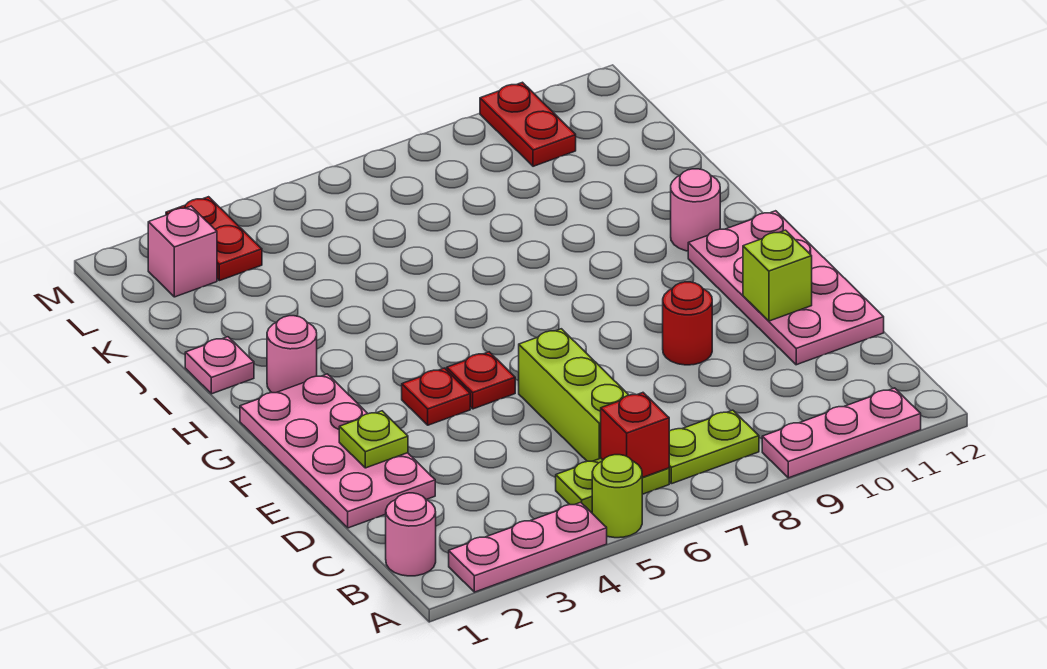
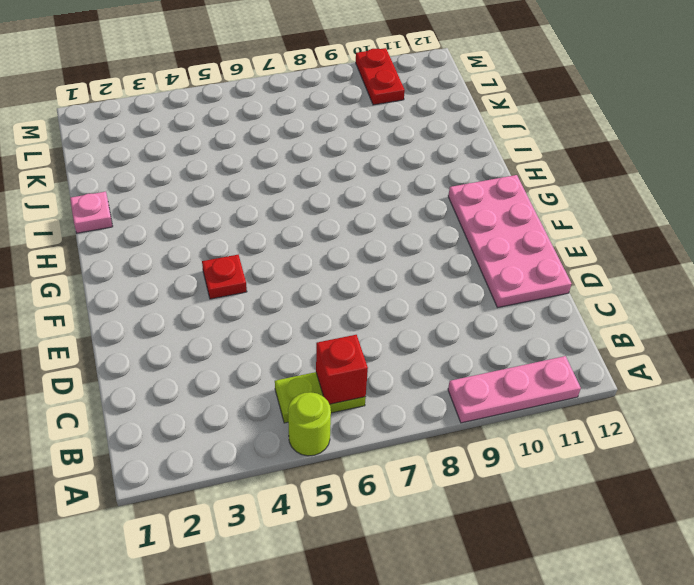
none -> pink 1x3 plate [449,502,607,592]
none -> pink 1x1 round brick [386,493,436,576]
none -> lime 1x2 plate [669,410,759,484]

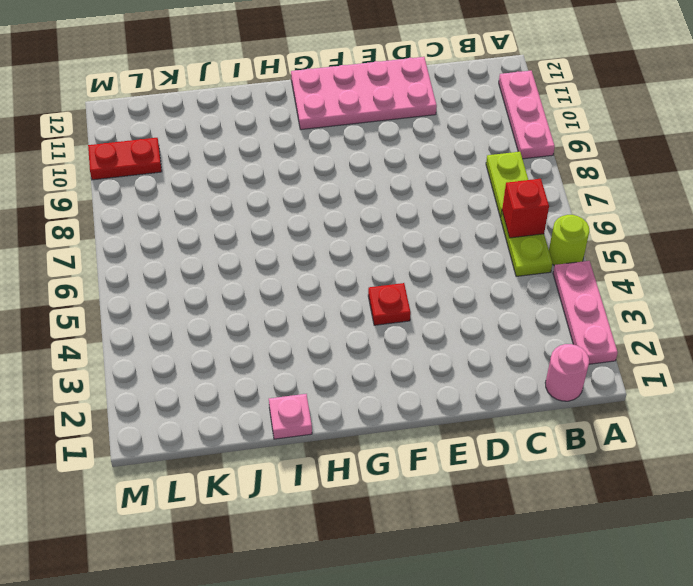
none -> lime 1x3 brick [519,329,628,461]
none -> pink 2x4 plate [240,374,435,528]
none -> red 1x1 round brick [663,282,712,365]

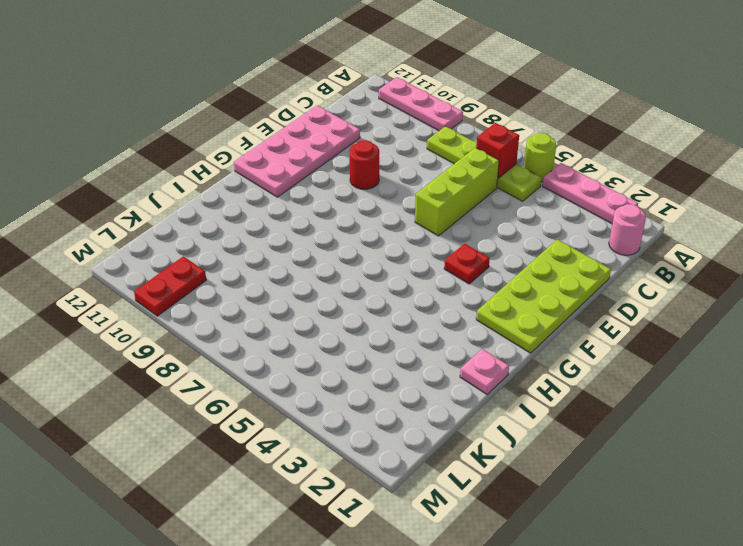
lime 2x4 plate [476,239,611,353] -> pink 2x4 plate [240,374,435,528]
none -> red 1x1 plate [447,352,515,409]
none -> pink 1x1 round brick [267,316,317,393]
none -> pink 1x1 round brick [671,169,720,251]

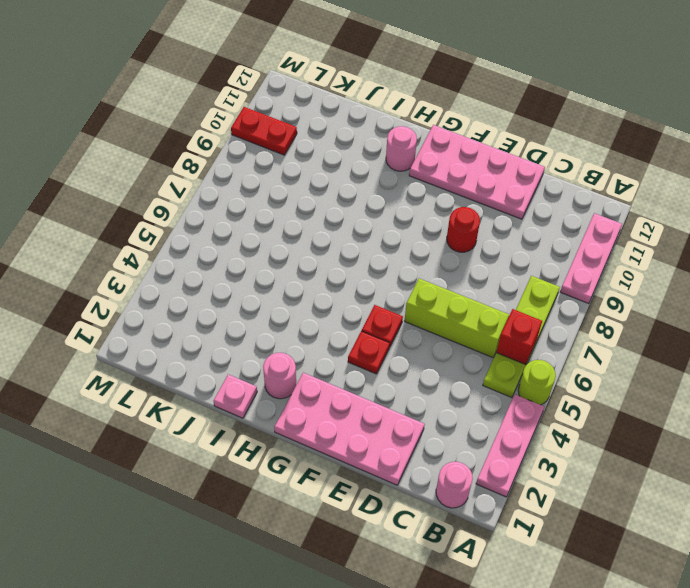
none -> pink 1x1 brick [148,206,217,297]
none -> red 1x2 plate [166,197,262,281]
none -> lime 1x1 plate [339,411,408,468]

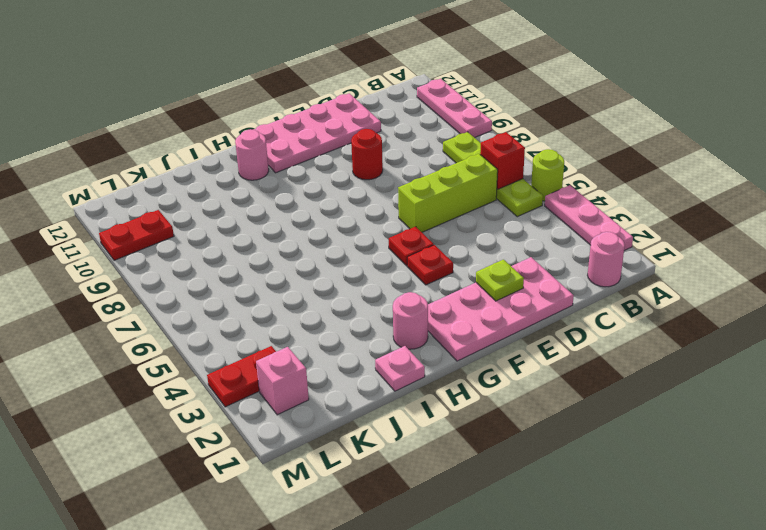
none -> lime 1x1 brick [743,230,812,321]

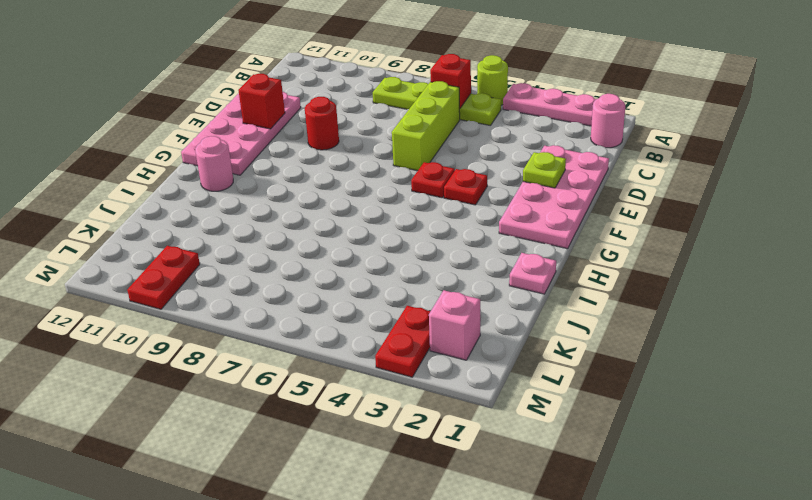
red 1x1 brick [238,74,285,129] -> lime 1x1 brick [743,230,812,321]
none -> pink 1x3 plate [762,388,921,478]
none -> pink 1x1 round brick [267,316,317,393]

